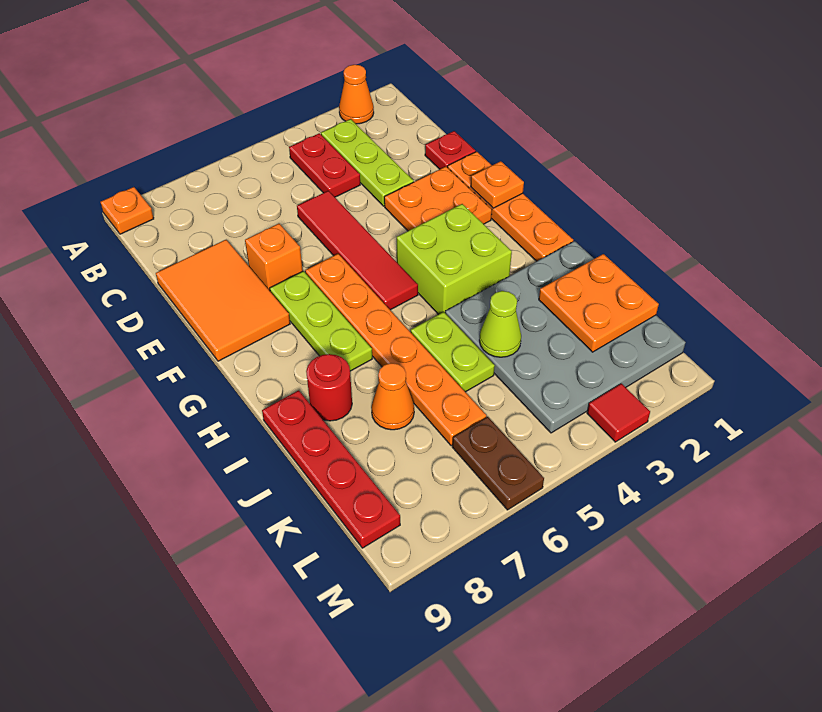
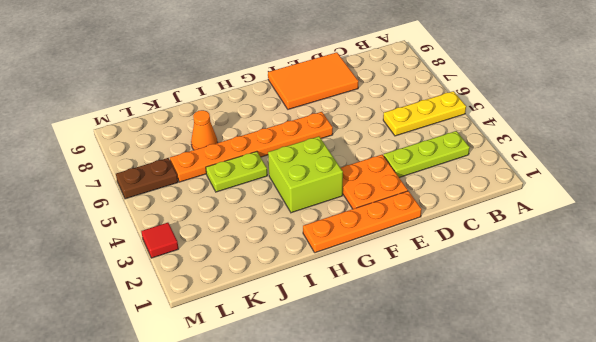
yellow 1x3 plate [383,91,466,136] -> none
none -> orange 1x1 cone [339,65,374,124]
none -> orange 1x1 plate [101,187,154,234]
none -> red 1x2 plate [289,133,360,197]

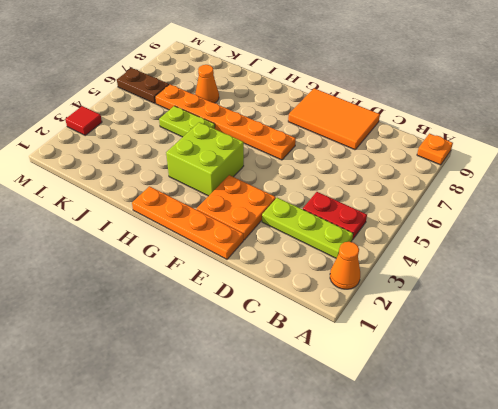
none -> red 1x1 plate [425,131,476,169]
none -> red 1x4 tile [297,191,418,310]
none -> orange 1x1 brick [245,224,303,291]

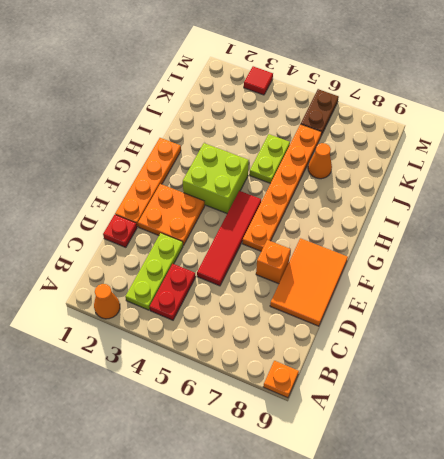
none -> lime 1x3 plate [270,271,372,371]
none -> grey 4x4 plate [445,241,686,433]
none -> red 1x1 round brick [306,354,352,421]

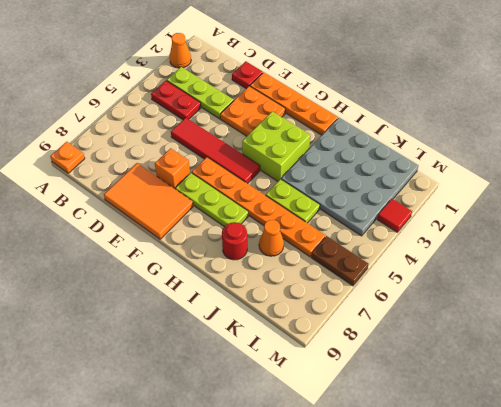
none -> red 1x4 plate [262,390,400,548]
none -> orange 1x1 plate [471,161,524,208]
none -> orange 2x2 plate [539,254,659,352]

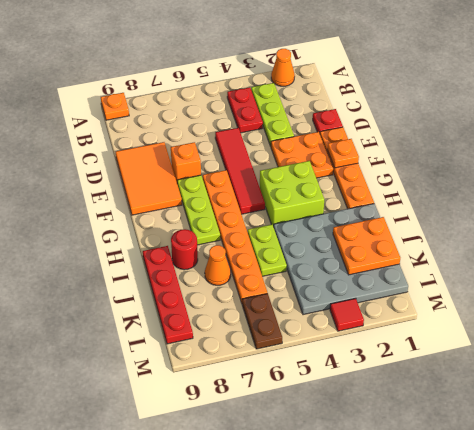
none -> lime 1x1 cone [479,291,521,357]

